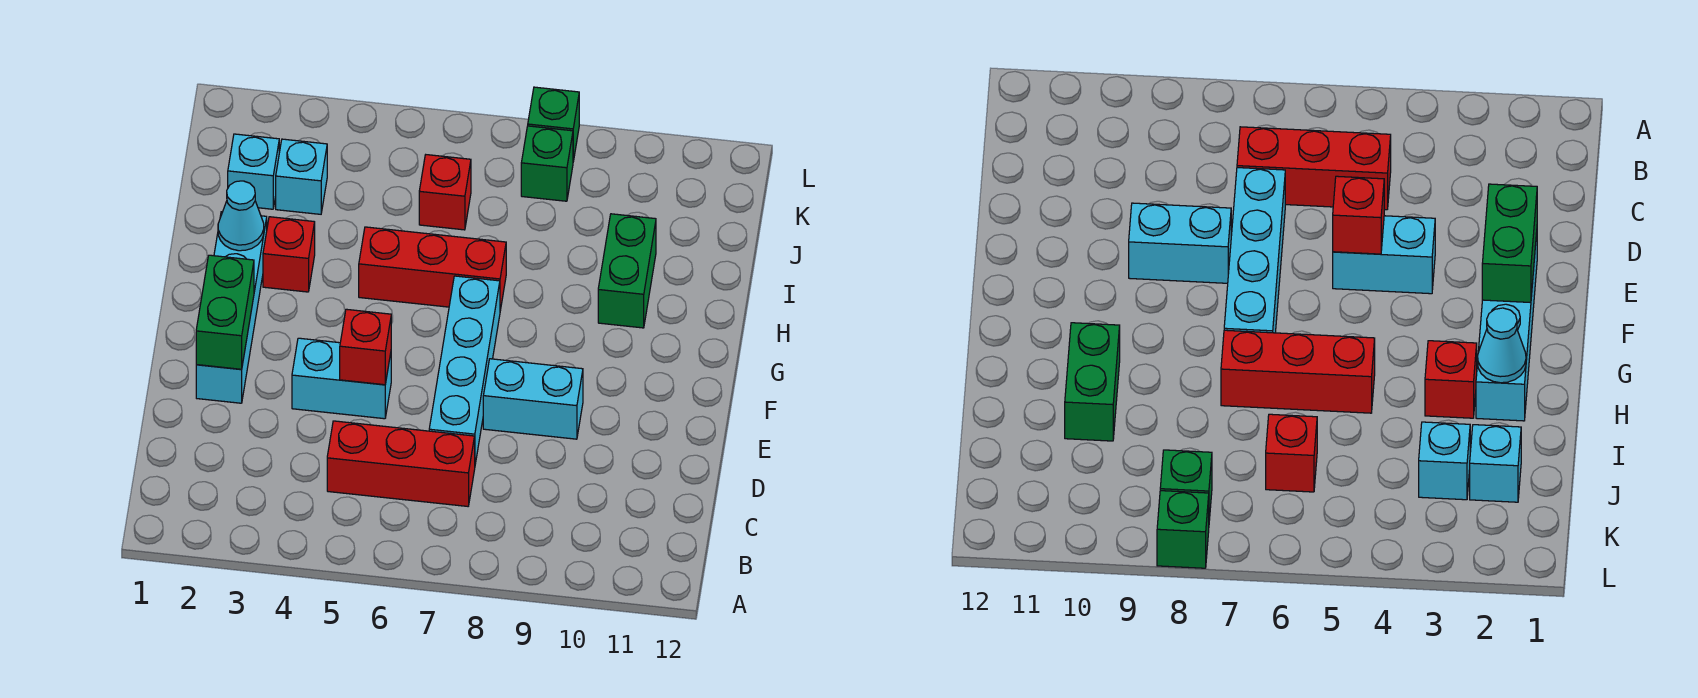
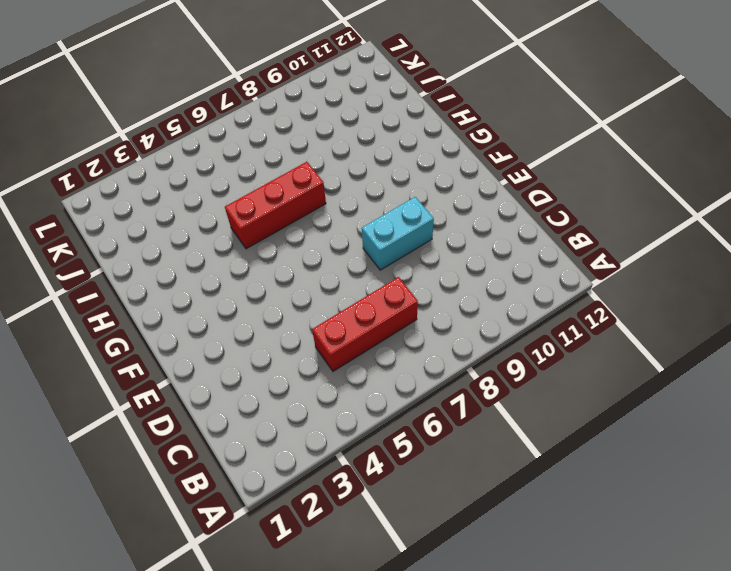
none -> cyan 1x4 brick [429,276,500,464]
none -> cyan 1x4 brick [196,212,267,403]
none -> cyan 1x2 brick [292,338,391,419]

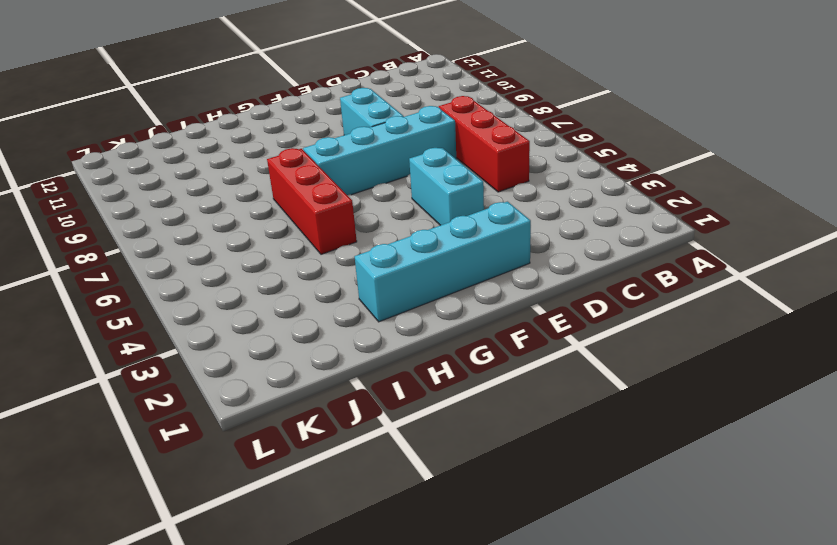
none -> red 1x1 brick [263,217,315,292]
none -> green 1x2 brick [598,214,656,328]
none -> cyan 1x1 brick [228,134,279,209]

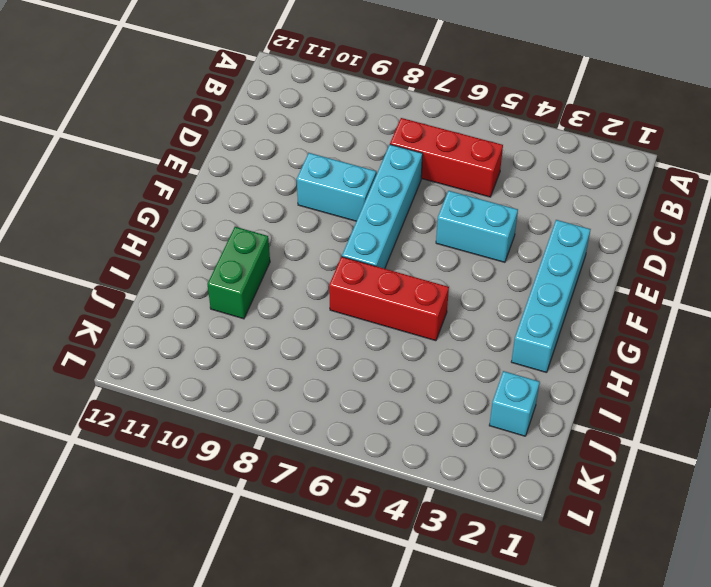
none -> red 1x1 brick [263,217,315,292]
none -> cyan 1x1 brick [276,139,327,214]
none -> red 1x1 brick [419,155,471,230]

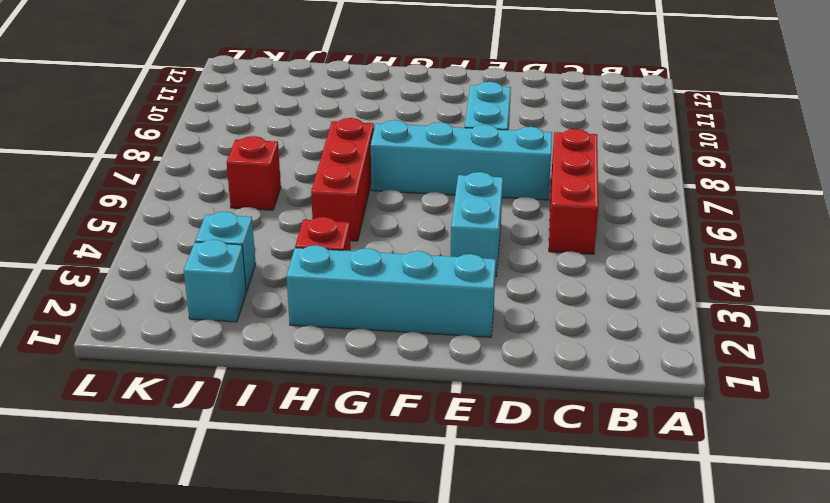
none -> green 1x2 brick [598,214,656,328]
none -> green 1x1 brick [521,126,573,201]
none -> green 1x1 brick [528,87,579,161]

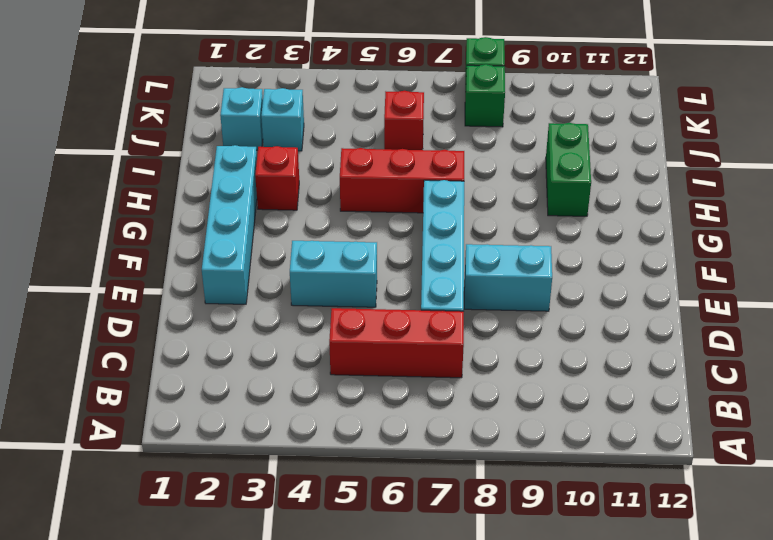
none -> green 1x2 brick [196,255,254,369]
none -> red 1x1 brick [340,309,391,385]
none -> cyan 1x1 cone [218,181,264,251]

